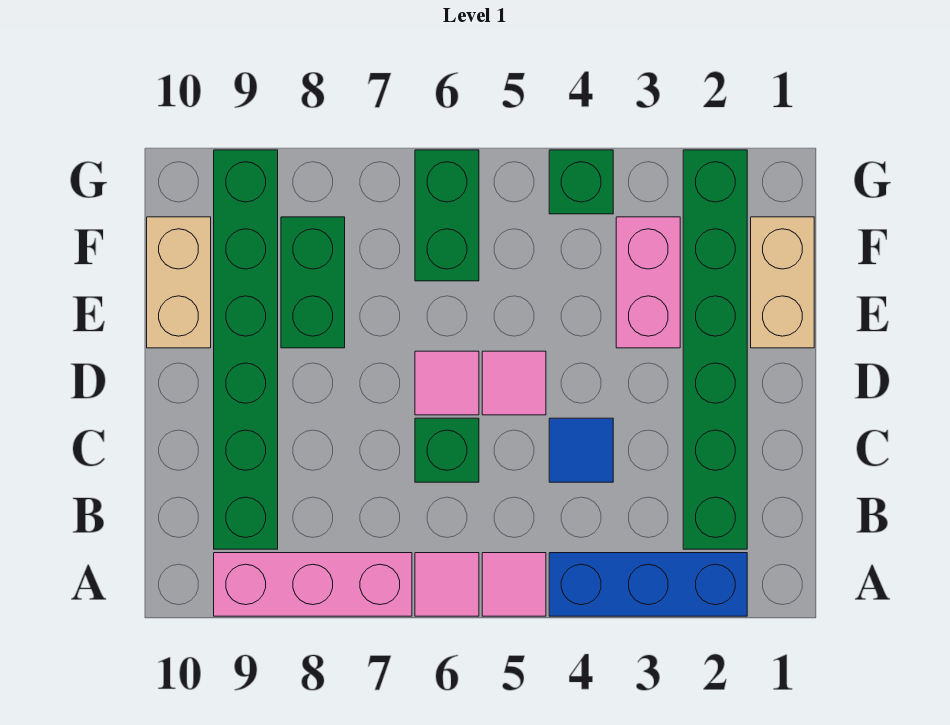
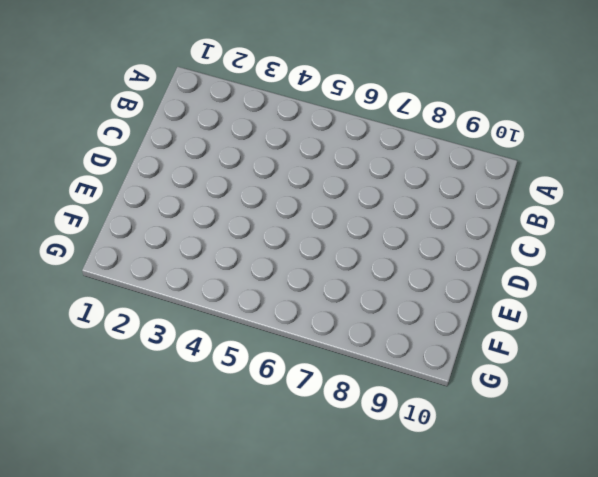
none -> blue 1x3 brick [549,553,747,616]
none -> pink 1x1 tile [482,553,546,616]
none -> pink 1x1 tile [415,553,479,616]

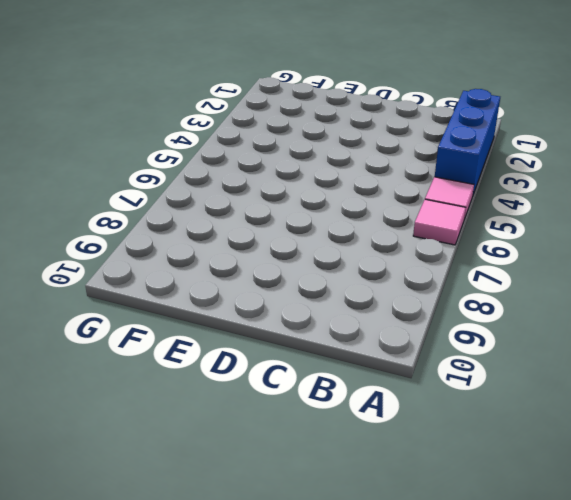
none -> pink 1x3 brick [214,553,412,616]
none -> green 1x6 brick [683,150,747,549]
none -> green 1x6 brick [214,150,278,549]

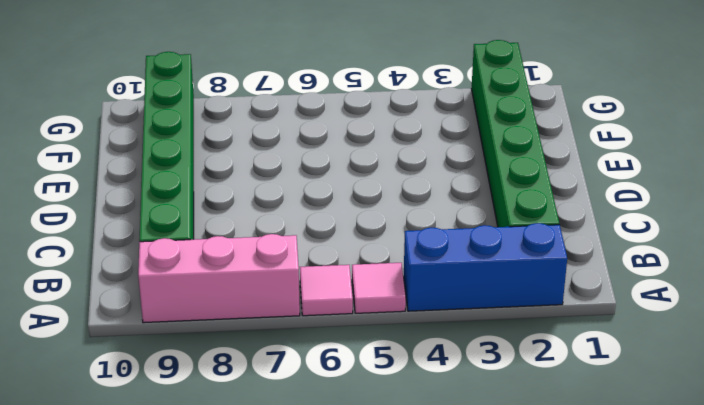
none -> blue 1x1 tile [549,418,613,482]
none -> green 1x1 brick [415,418,479,482]
none -> pink 1x1 tile [482,351,546,415]

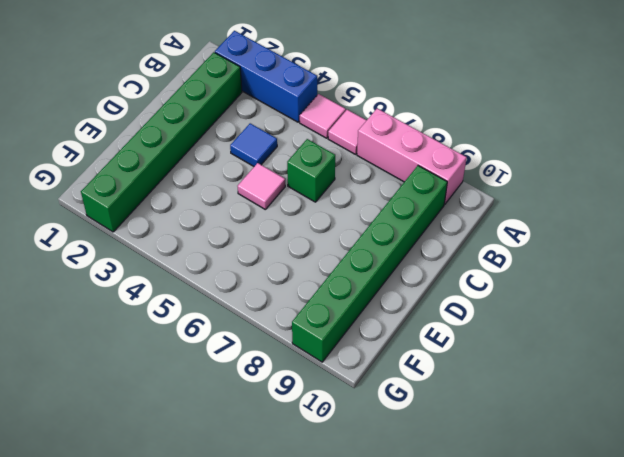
none -> pink 1x1 tile [415,351,479,415]
none -> tan 1x2 brick [751,217,814,348]
none -> pink 1x2 brick [616,217,680,348]

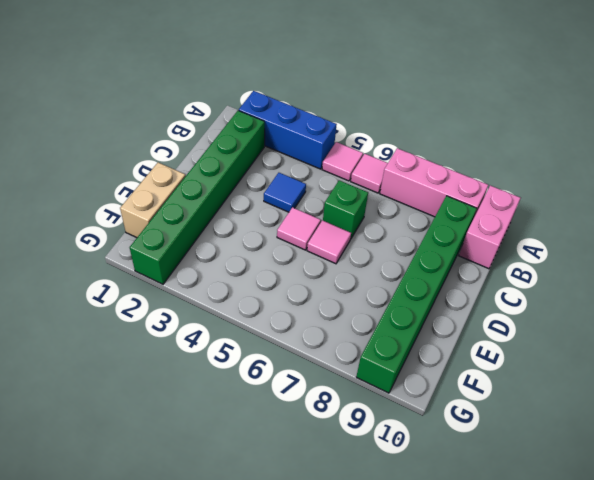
pink 1x2 brick [459,186,521,269] -> pink 1x2 brick moved to [616,217,680,348]
none -> green 1x2 brick [281,217,345,348]
none -> tan 1x2 brick [147,217,211,348]
none -> green 1x2 brick [415,150,479,281]

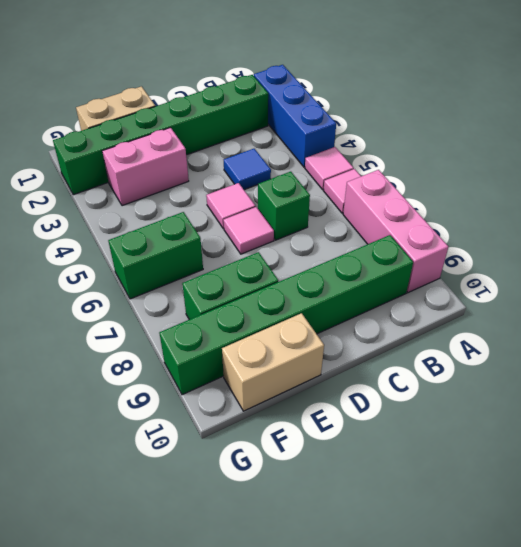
none -> green 1x1 brick [549,150,613,214]

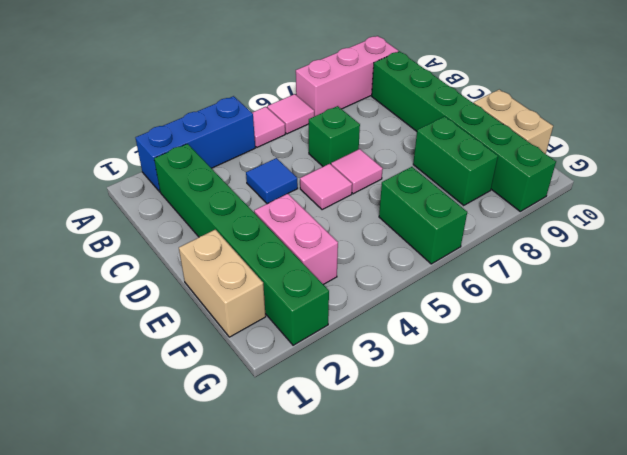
none -> green 1x1 brick [549,150,613,214]

